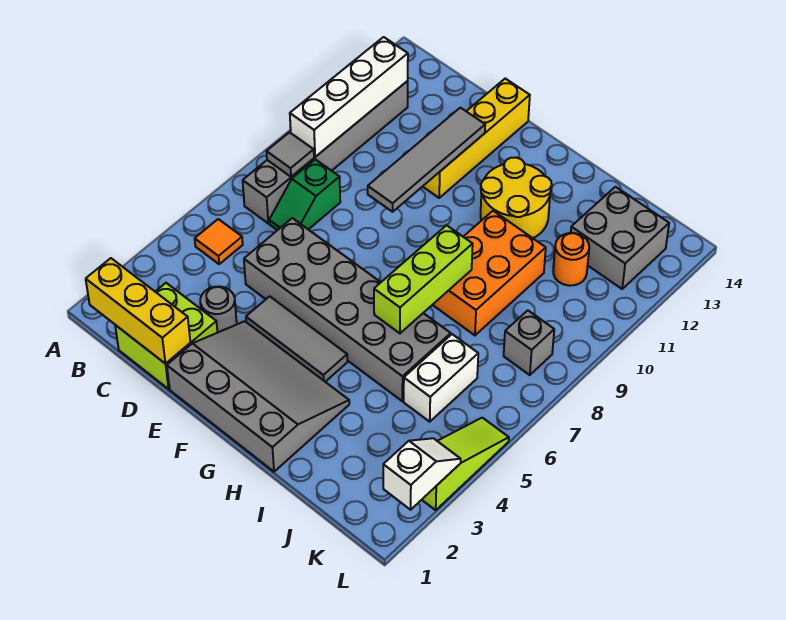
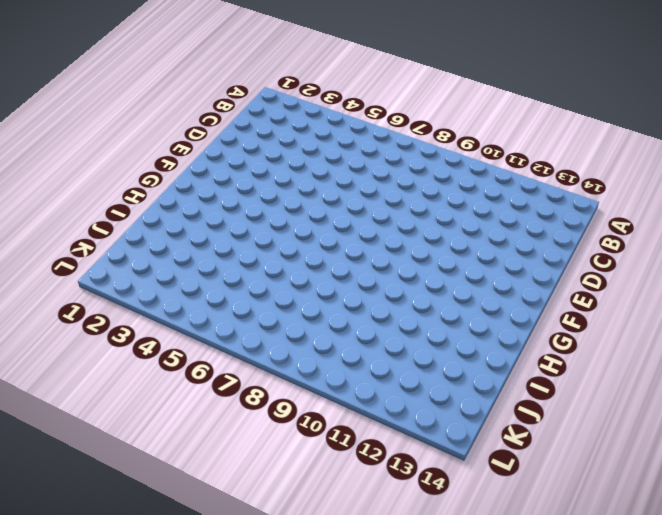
none -> orange 1x1 tile [195,219,243,264]
none -> grey 1x6 brick [243,81,408,223]
none -> lime 2x2 brick [115,283,217,389]

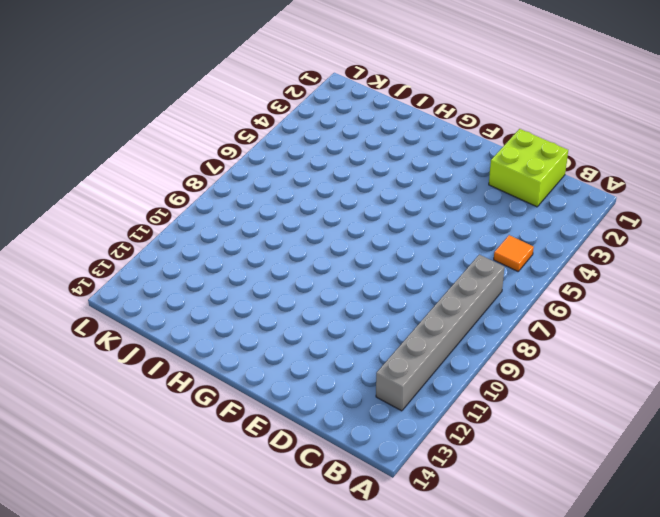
none -> green 1x2 slope [269,159,340,230]
none -> grey 1x1 round brick [200,287,237,333]
none -> grey 2x6 brick [244,218,451,401]

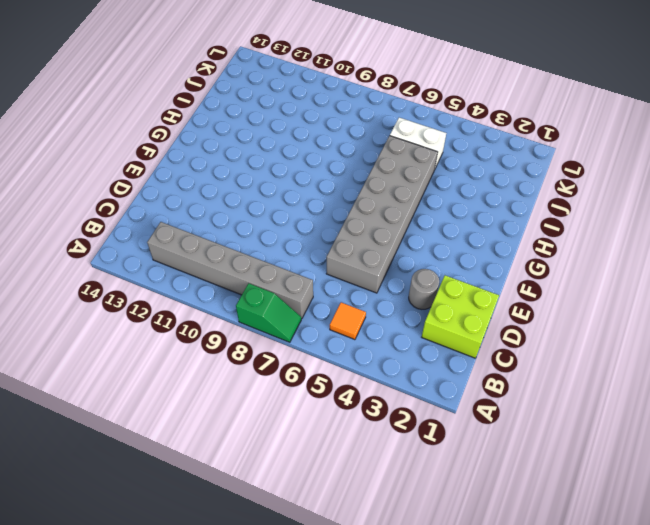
green 1x2 slope [236,283,301,342] -> green 1x2 slope moved to [269,159,340,230]
none -> grey 3x4 slope [167,321,349,472]
none -> grey 1x3 tile [246,296,347,382]
none -> yellow 1x4 brick [423,79,530,198]

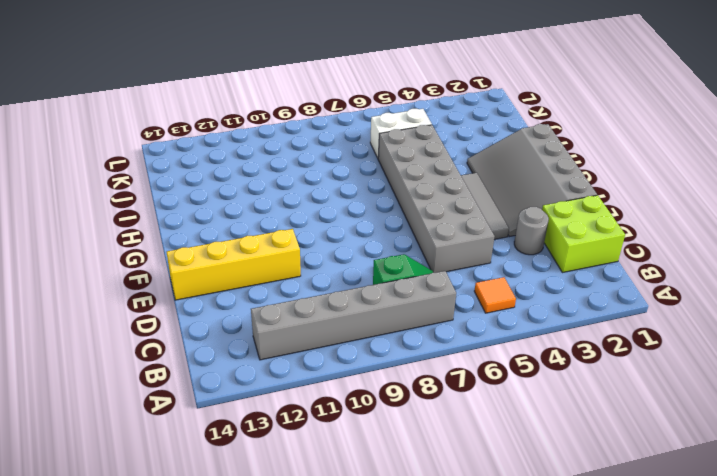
none -> yellow 2x2 round brick [481,158,552,238]
none -> orange 2x3 brick [433,211,546,335]
none -> orange 1x1 round brick [553,233,589,286]

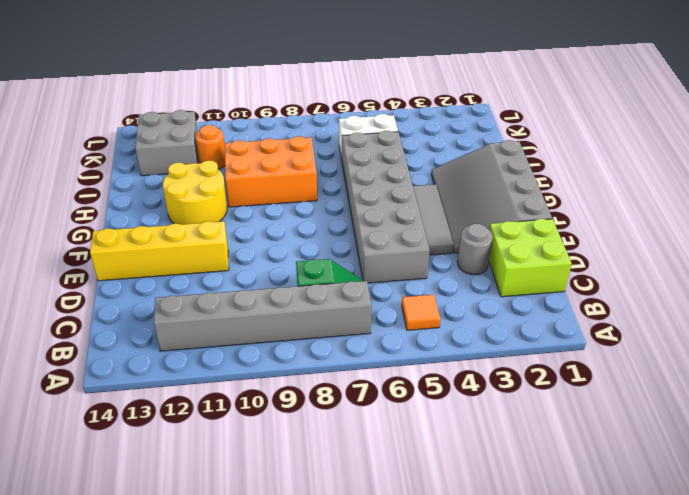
none -> grey 1x1 brick [504,310,554,375]
none -> lime 1x3 slope [422,418,509,510]
none -> yellow 1x3 brick [86,258,190,364]

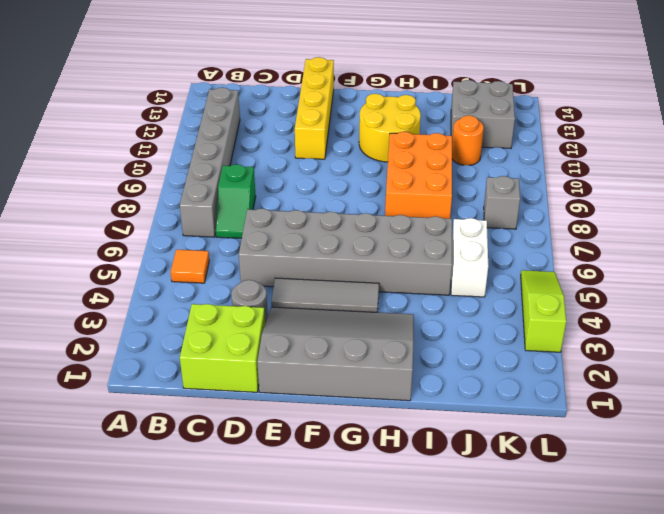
none -> yellow 1x3 brick [86,258,190,364]
none -> grey 1x1 tile [266,132,314,177]
none -> white 1x4 brick [290,37,408,157]

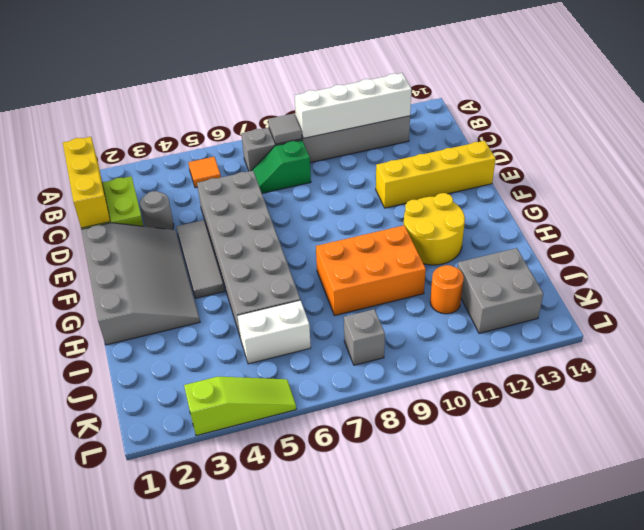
none -> grey 1x4 tile [368,108,485,212]
none -> lime 1x3 brick [374,225,473,333]
none -> white 1x2 slope [383,438,461,510]

